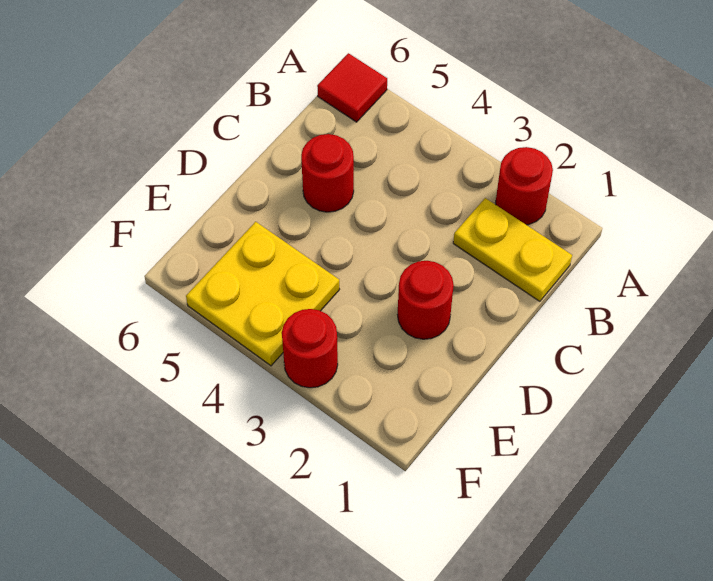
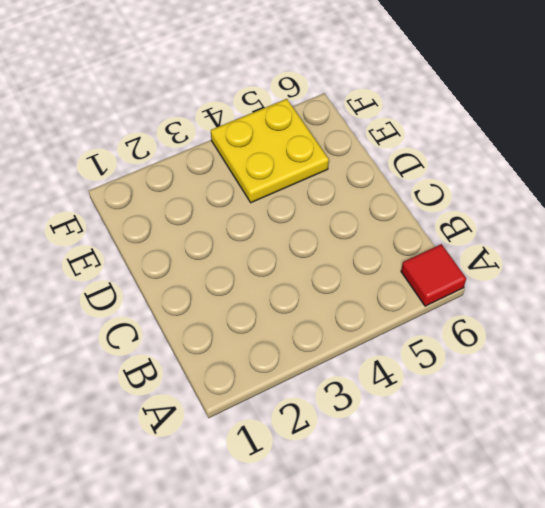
none -> red 1x1 round brick [496,147,553,225]
none -> yellow 1x2 plate [453,198,572,301]

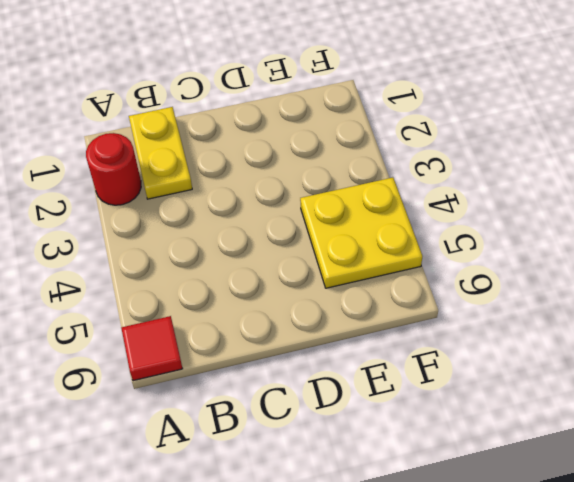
none -> red 1x1 round brick [301,134,354,212]
none -> red 1x1 round brick [397,261,454,339]

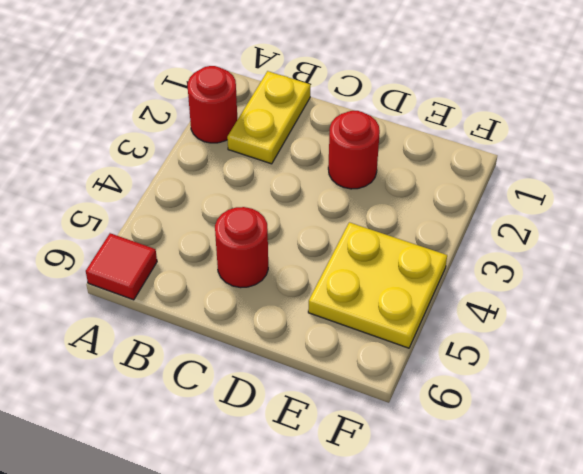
none -> red 1x1 round brick [282,309,338,388]

